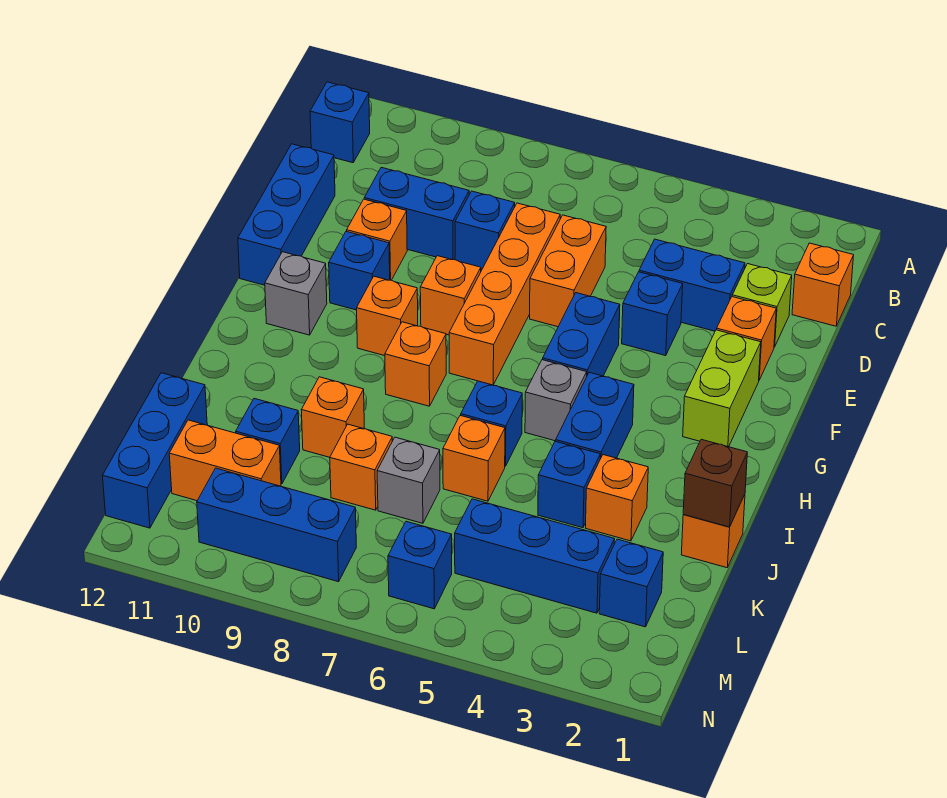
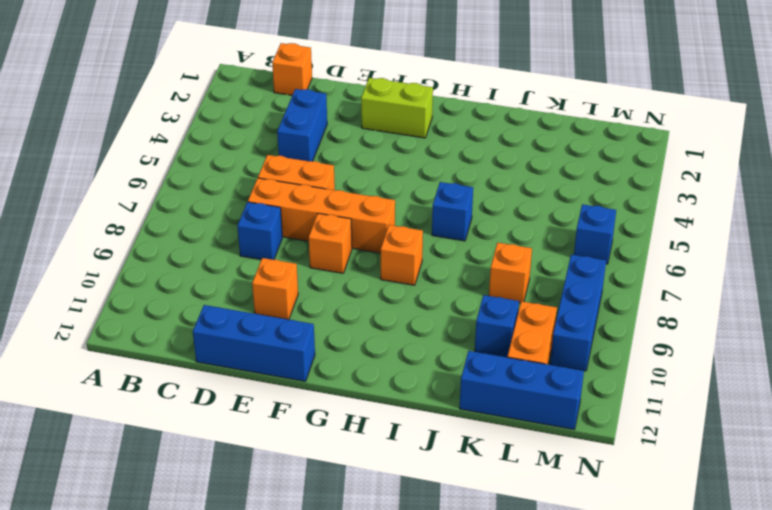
none -> blue 1x1 brick [310,82,370,163]
none -> lime 1x1 brick [732,264,792,347]
none -> blue 1x2 brick [364,167,469,260]
none -> orange 1x1 brick [717,297,776,380]

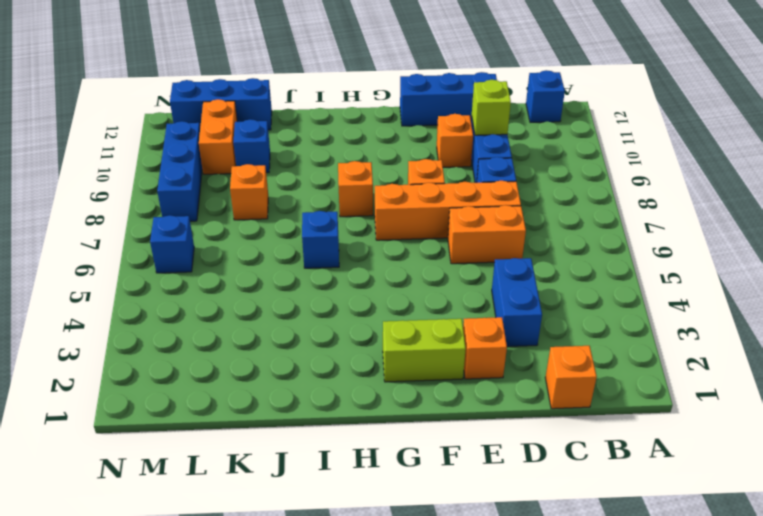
lime 1x1 brick [472,80,511,135] -> lime 1x1 brick moved to [732,264,792,347]
none -> blue 1x1 brick [622,272,683,356]
none -> blue 1x2 brick [543,293,620,376]
none -> blue 1x1 brick [329,231,390,310]
none -> orange 1x1 brick [357,276,418,356]

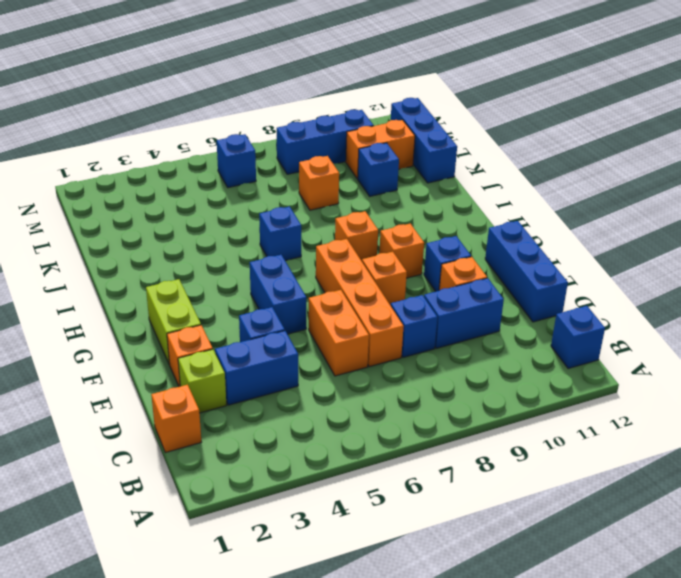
none -> grey 1x1 brick [265,252,327,335]
none -> blue 1x2 brick [556,372,634,459]
none -> grey 1x1 brick [525,360,587,441]
none -> orange 1x1 brick [681,495,745,568]

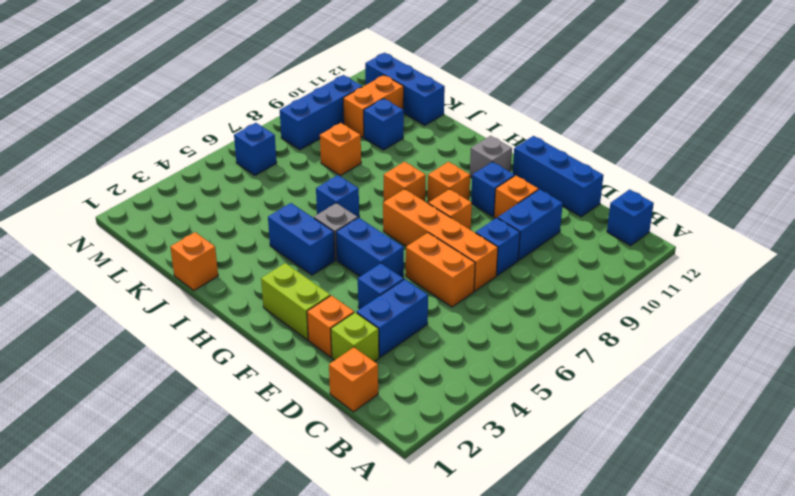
none -> orange 1x1 brick [586,455,648,541]
none -> blue 1x1 brick [538,441,600,528]
none -> orange 1x1 brick [443,415,505,501]
none -> orange 1x1 brick [301,377,365,457]

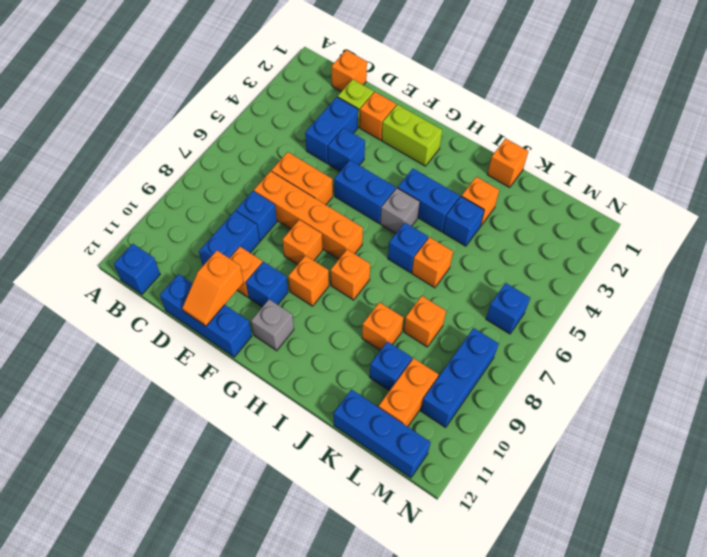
orange 1x2 slope [182,251,244,326] -> none
none -> grey 1x1 brick [377,437,440,523]
none -> blue 1x1 brick [599,539,663,627]
none -> blue 1x3 brick [455,499,615,613]
none -> brown 1x1 brick [683,439,747,527]

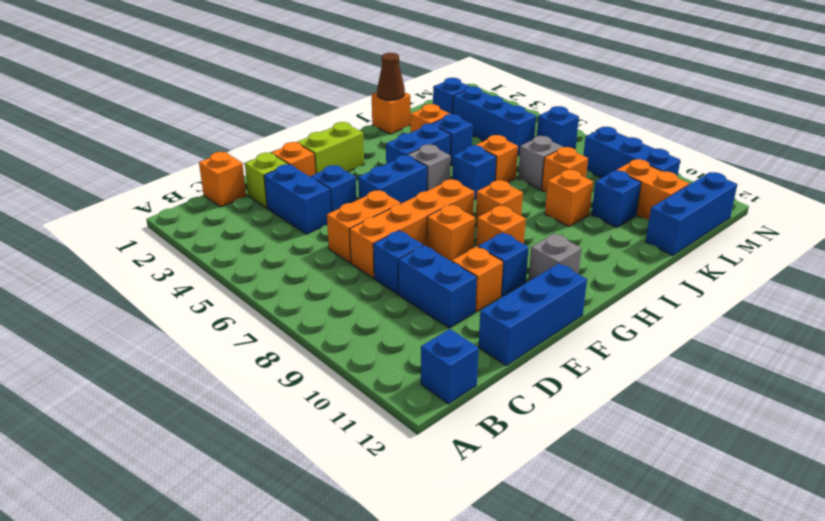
brown 1x1 cone [377,53,405,100] -> brown 1x1 brick [683,439,747,527]

